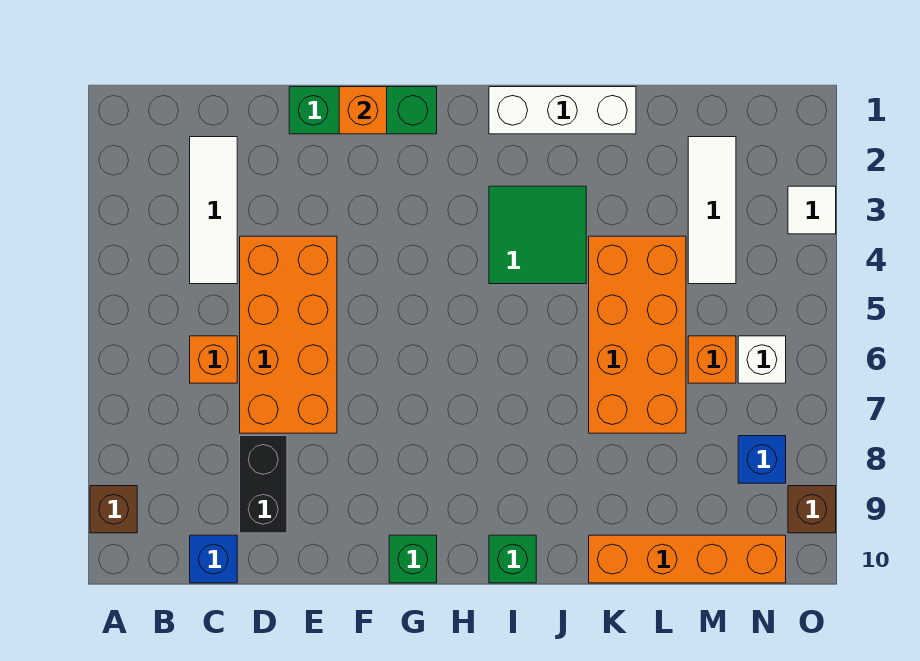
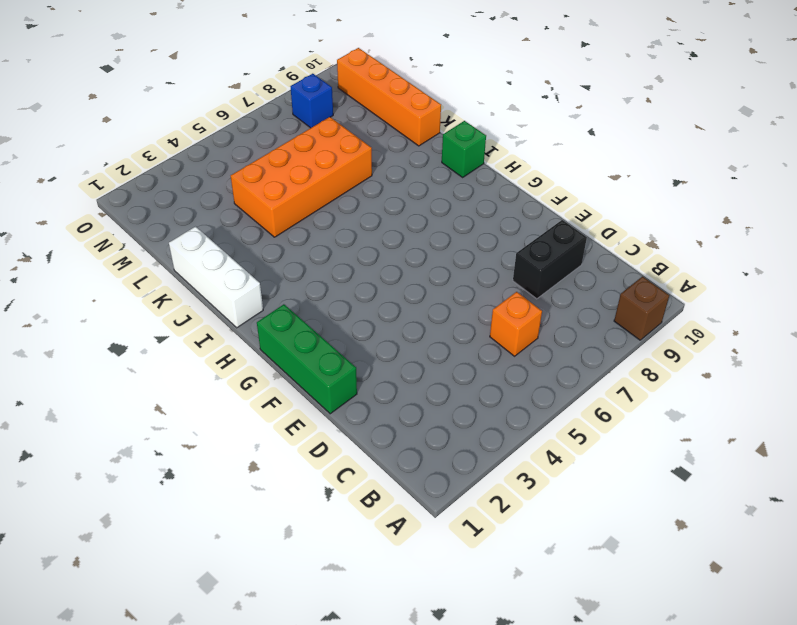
none -> white 1x3 tile [190,137,237,284]
none -> blue 1x1 brick [190,535,237,583]
none -> orange 2x4 brick [240,236,337,433]

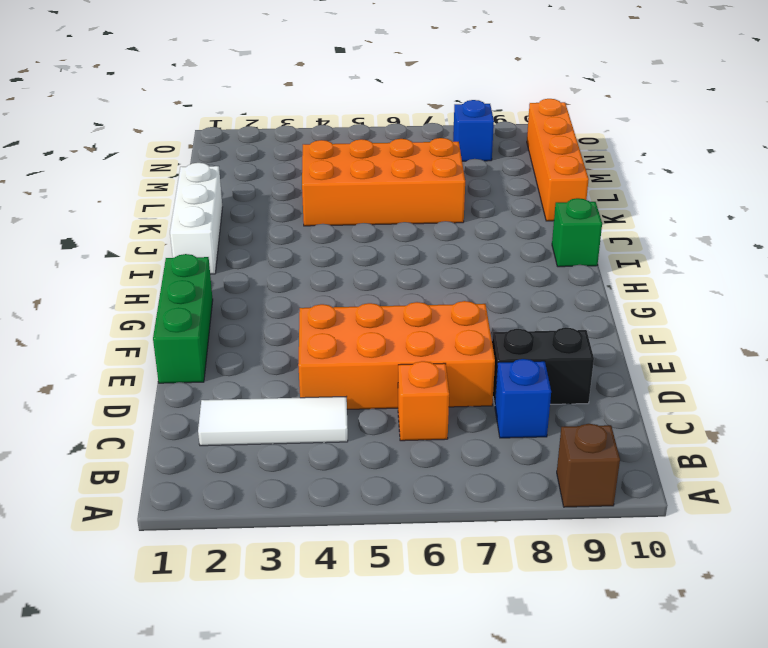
blue 1x1 brick [495,359,551,438] -> blue 1x1 brick moved to [190,535,237,583]
none -> green 1x1 brick [389,535,437,583]
none -> green 2x2 tile [489,186,586,284]
none -> white 1x3 tile [688,137,736,284]

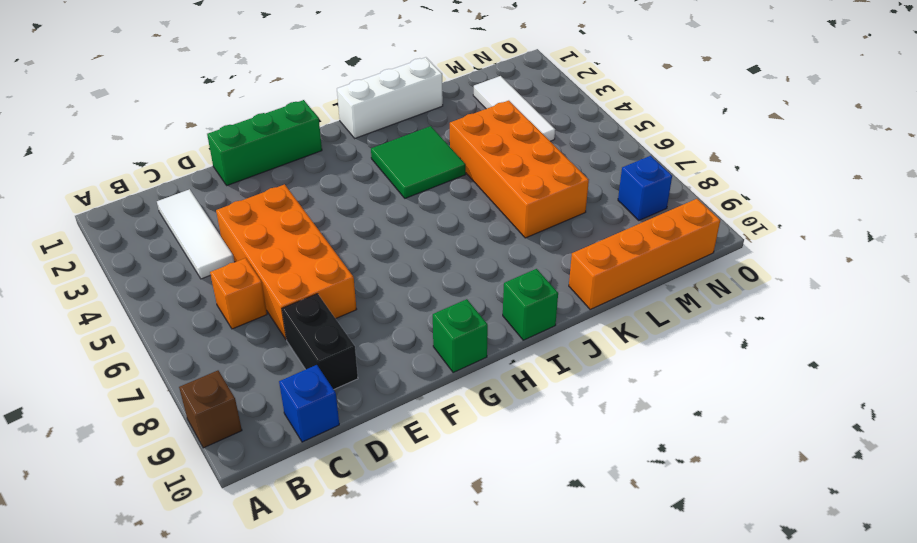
none -> orange 1x1 brick [688,336,736,383]
none -> white 1x1 brick [738,336,786,383]
none -> white 1x1 tile [788,186,836,234]

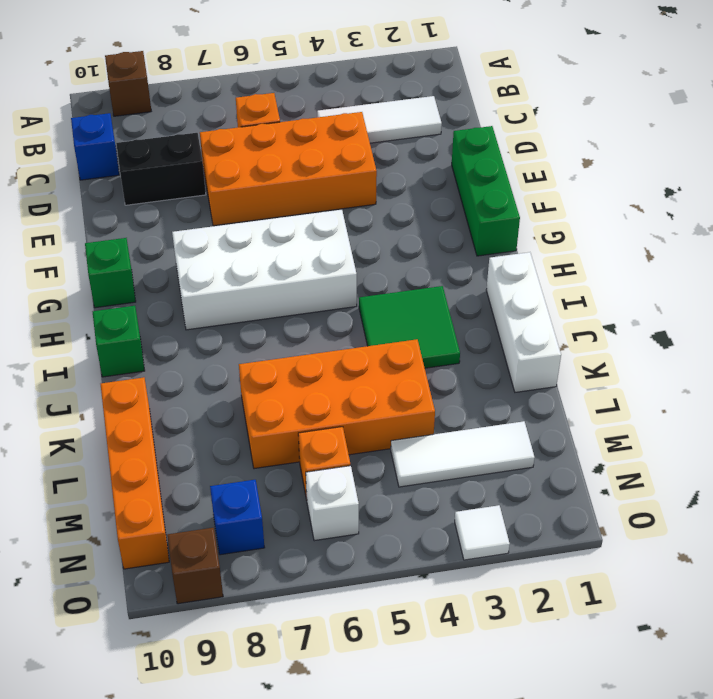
white 2x4 brick [172,210,357,330] -> none
none -> orange 1x1 brick [339,87,387,134]

